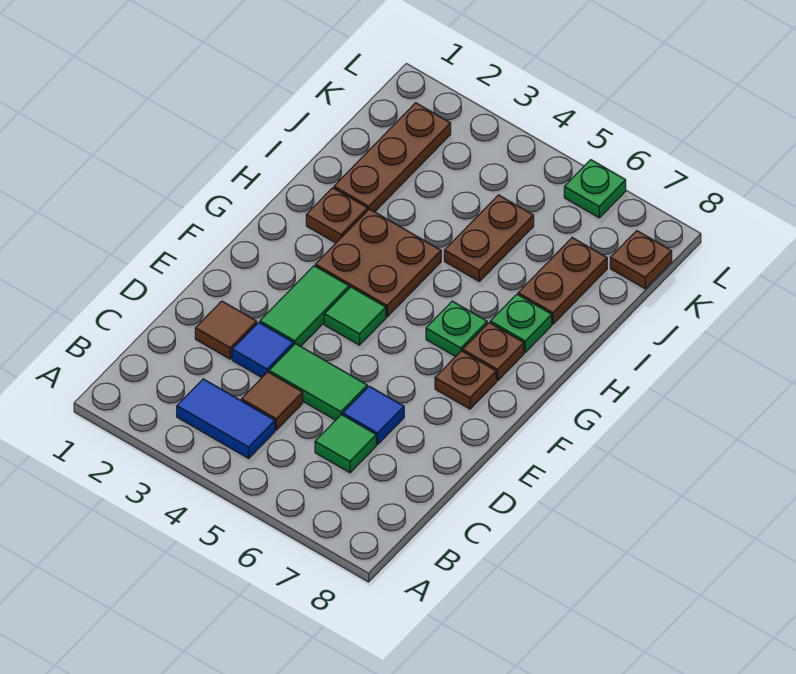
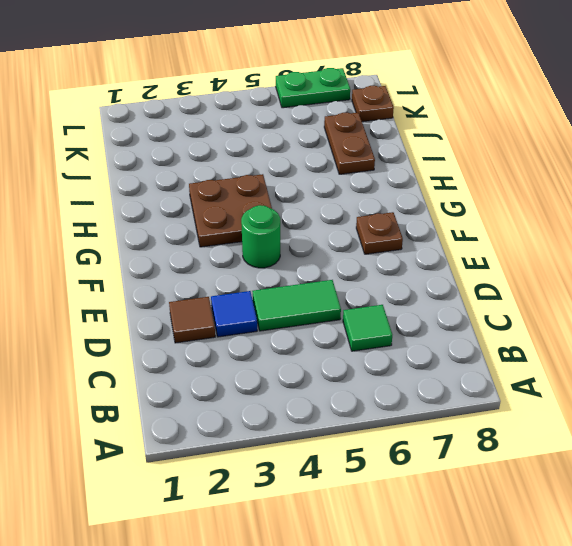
green 1x1 round brick [241,205,280,268] -> green 1x1 tile [324,287,386,345]
green 1x2 plate [276,68,350,108] -> green 1x1 plate [564,160,626,218]
none -> blue 1x2 tile [177,379,275,458]
none -> brown 1x1 tile [241,372,303,430]
none -> blue 1x1 tile [343,386,404,444]

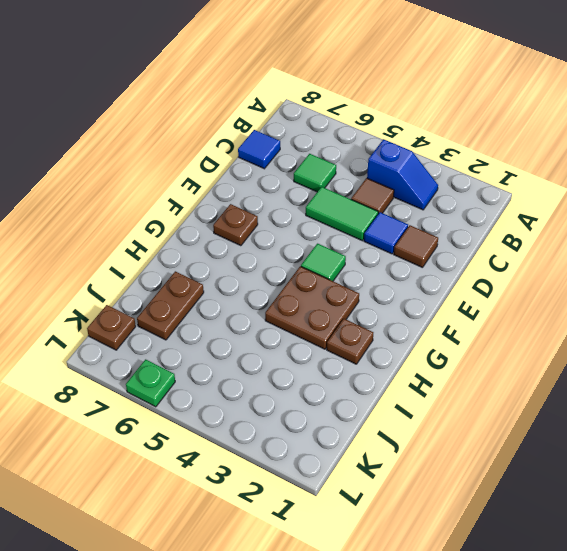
blue 1x2 slope [367,139,438,210] -> blue 1x2 tile [177,379,275,458]
blue 1x1 tile [238,130,280,169] -> blue 1x1 tile moved to [343,386,404,444]
none -> green 1x2 tile [260,266,349,346]
none -> green 1x1 plate [426,301,487,357]
none -> brown 1x1 plate [463,323,524,381]

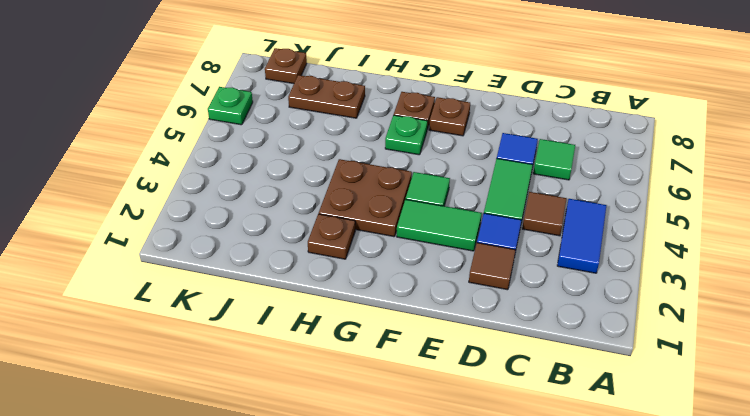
none -> green 1x1 plate [490,294,552,352]
none -> brown 1x3 plate [334,103,451,212]
none -> brown 1x2 plate [444,195,534,281]

